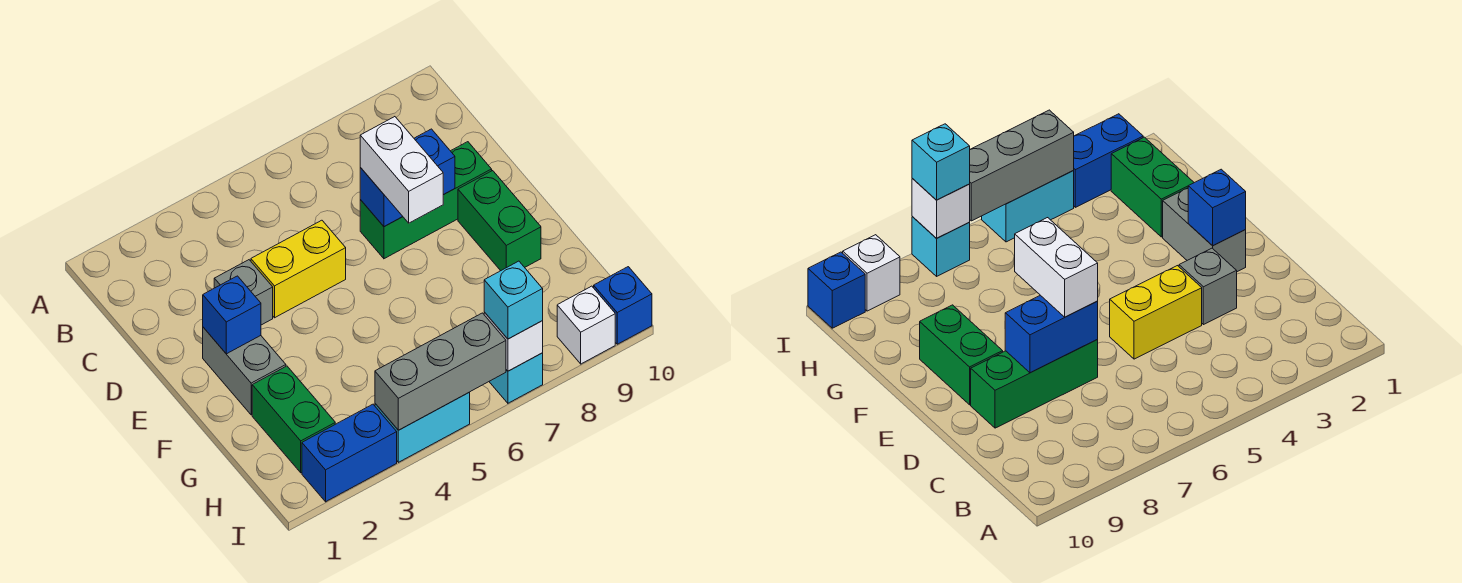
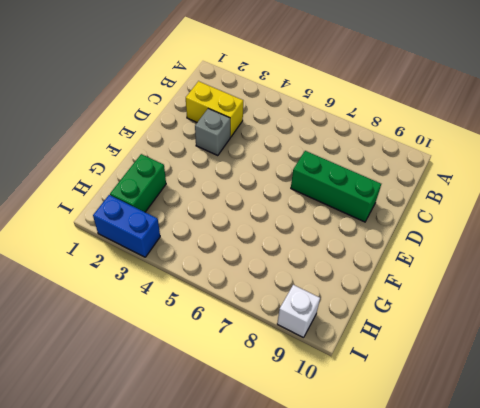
yellow 1x2 brick [186,81,243,137] -> yellow 1x2 brick moved to [251,220,346,318]
none -> grey 1x2 brick [203,327,286,415]
none -> green 1x2 brick [458,171,541,271]
none -> cyan 1x2 brick [375,392,470,462]

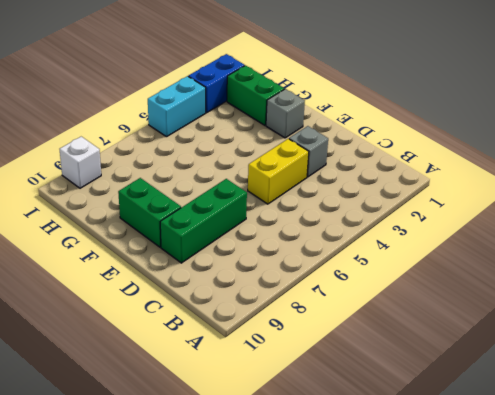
grey 1x1 brick [266,89,305,138] -> grey 1x2 brick [203,327,286,415]
none -> cyan 1x1 brick [489,353,543,403]
none -> blue 1x1 brick [594,267,652,344]
none -> blue 1x2 brick [360,129,455,227]

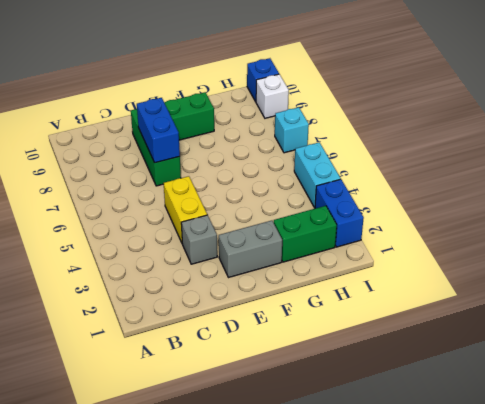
none -> blue 1x1 brick [203,276,261,354]
none -> grey 1x3 brick [375,313,506,430]
none -> white 1x1 brick [484,312,543,371]

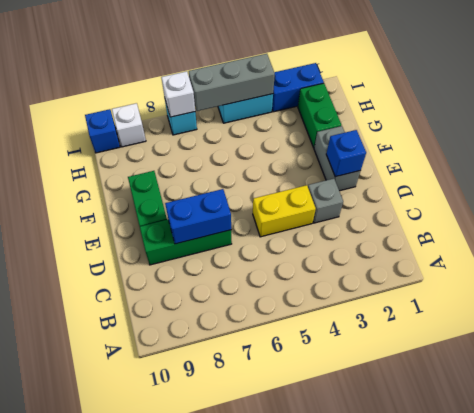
none -> white 1x2 brick [360,117,443,223]
none -> cyan 1x1 brick [484,261,543,339]

